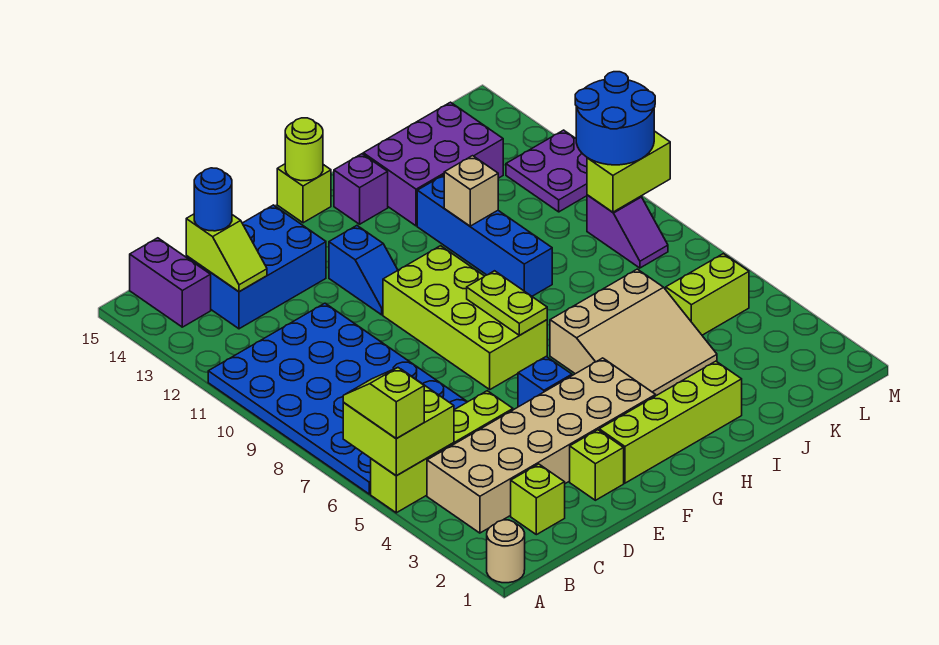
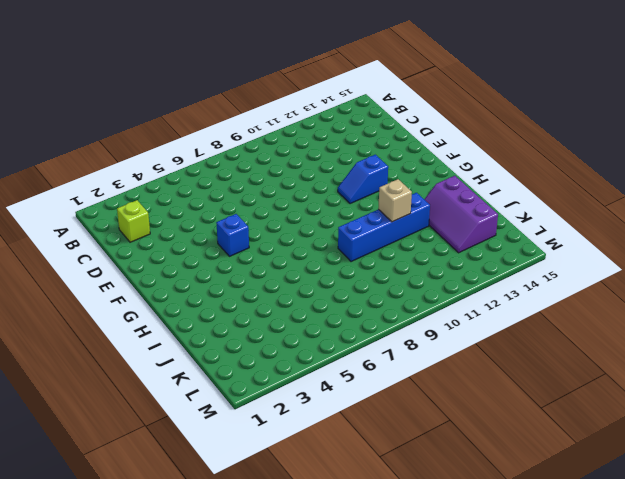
purple 2x3 slope [424,176,498,253] -> purple 2x3 brick [363,102,503,226]
none -> tan 1x1 round brick [487,520,525,583]
none -> lime 1x4 brick [371,391,513,513]
none -> blue 4x6 plate [208,303,467,494]

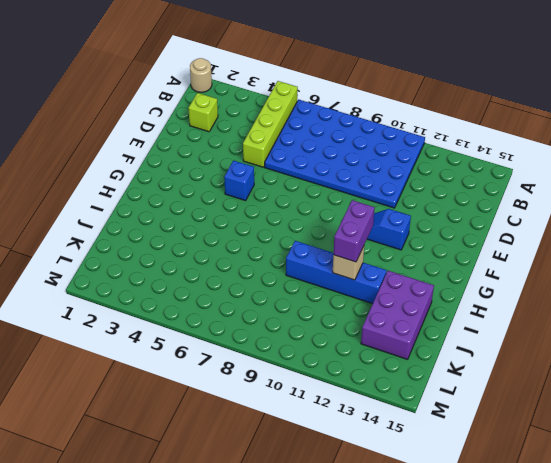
purple 1x2 brick [333,200,375,262] -> purple 1x2 brick turned to [130,238,211,327]
none -> tan 2x6 brick [427,358,656,533]
none -> blue 2x3 brick [186,205,326,329]
none -> lime 1x1 brick [570,430,624,500]

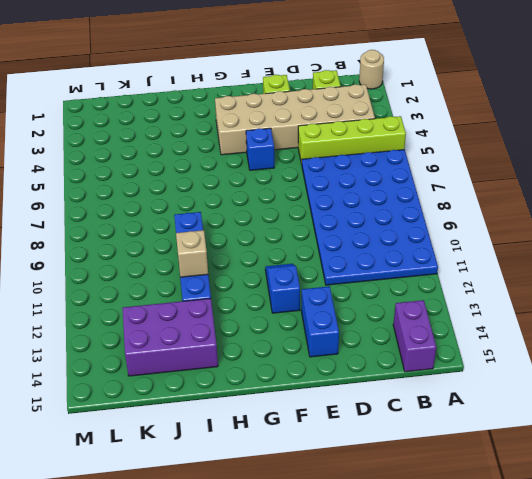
blue 1x2 brick [301,286,339,357] -> blue 2x3 brick [186,205,326,329]
none -> lime 1x4 brick [599,361,742,483]
none -> lime 2x4 brick [383,246,547,389]
none -> lime 1x1 brick [277,164,331,223]

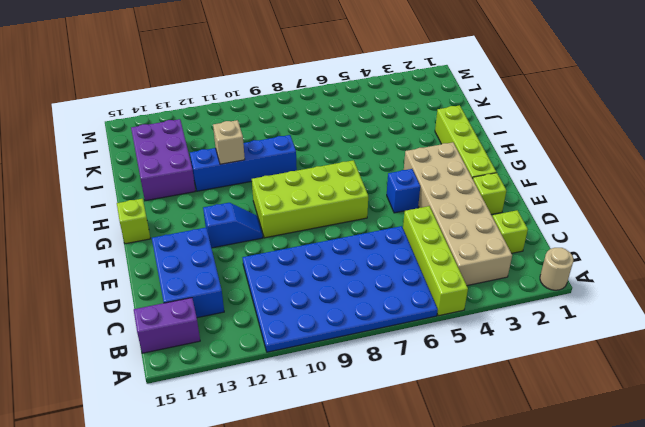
none -> tan 3x3 slope [550,269,717,396]
none -> purple 1x1 brick [334,154,388,224]
none -> lime 1x2 brick [666,254,749,335]

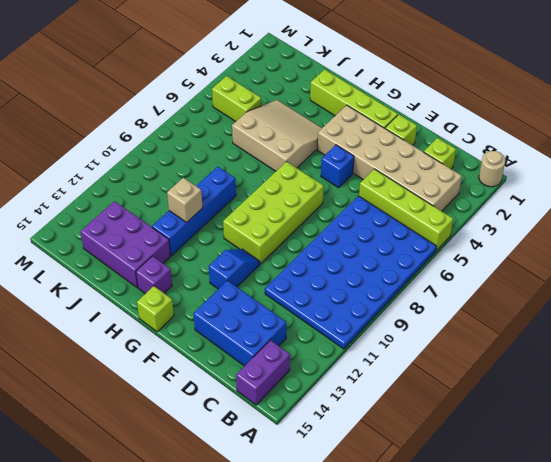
none -> purple 1x2 slope [587,195,668,268]
none -> purple 2x2 plate [506,130,587,212]
none -> lime 2x2 brick [343,369,454,476]

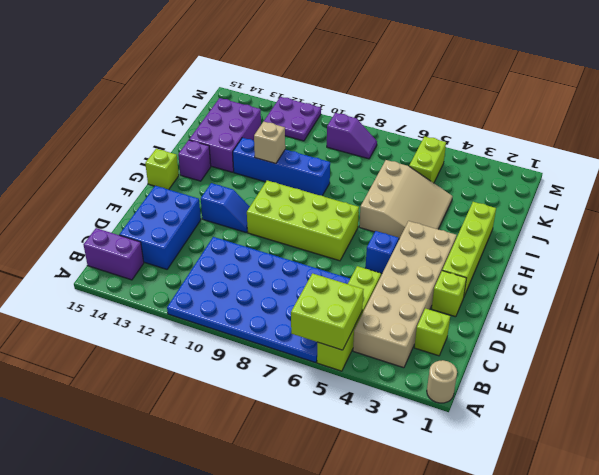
none -> lime 1x2 slope [186,214,267,292]
none -> lime 1x2 plate [467,271,547,335]
none -> lime 1x1 round brick [285,118,323,181]

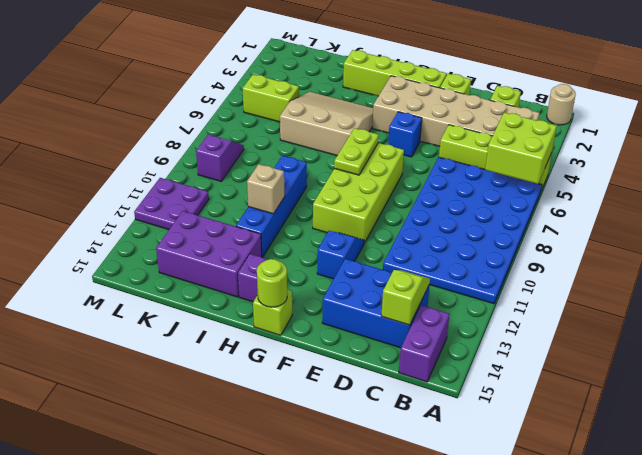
none -> lime 1x2 brick [587,131,670,212]
none -> lime 1x2 slope [343,368,424,439]
none -> blue 1x1 round brick [194,168,232,231]

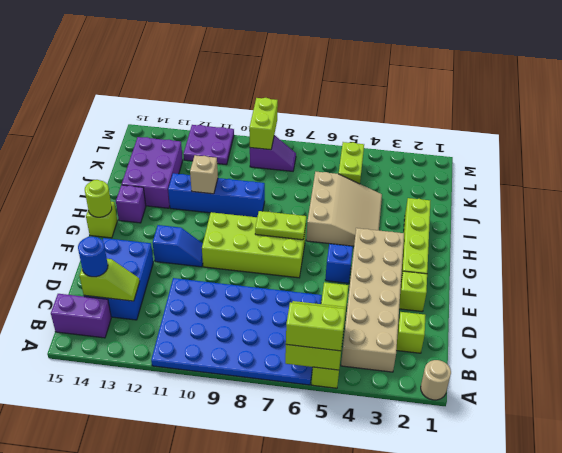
lime 1x2 brick [286,302,346,351] -> lime 1x2 slope [343,368,424,439]
none -> blue 2x2 round brick [575,72,655,165]

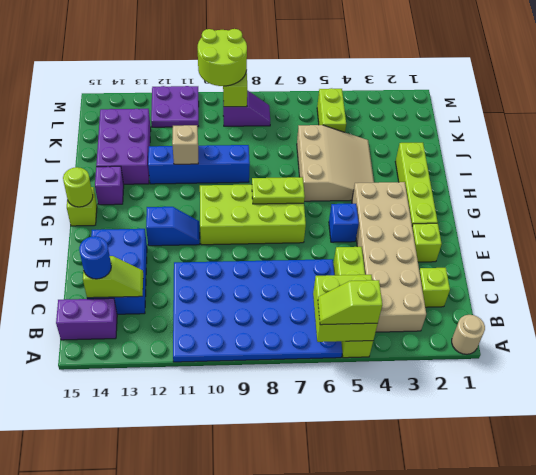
lime 2x2 round brick [198,29,247,86] -> blue 2x2 round brick [575,72,655,165]

